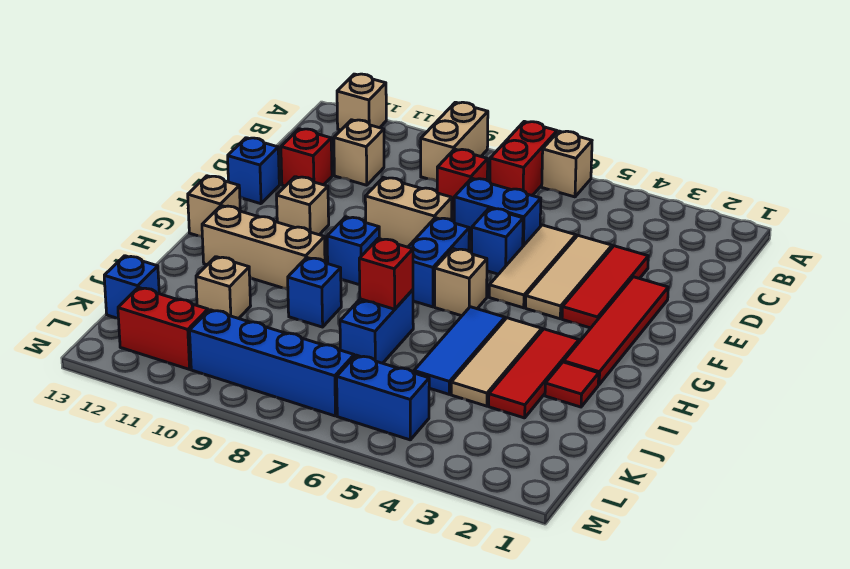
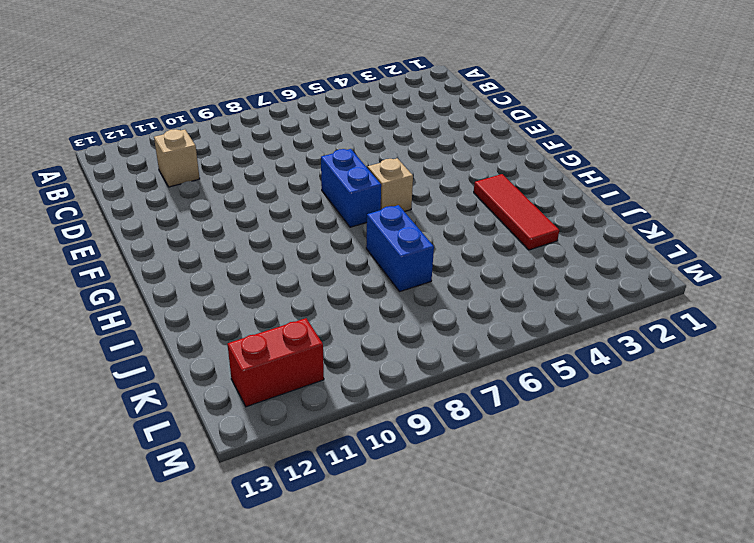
none -> tan 1x1 brick [542,131,592,197]
none -> red 1x2 brick [490,121,557,196]
none -> tan 1x2 brick [421,102,488,181]
none -> tan 1x1 brick [337,74,386,130]

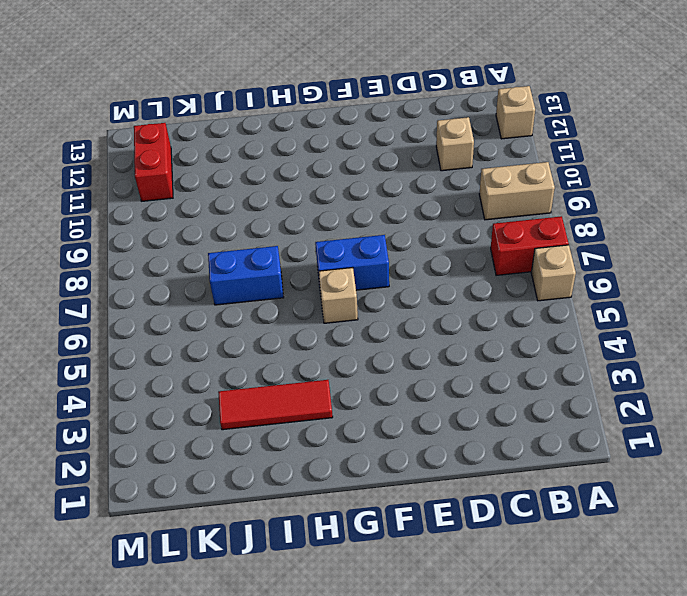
none -> red 1x1 brick [437,149,488,211]
none -> red 1x3 tile [562,246,648,328]
none -> tan 1x3 tile [526,236,612,319]
none -> tan 1x3 tile [489,225,576,308]

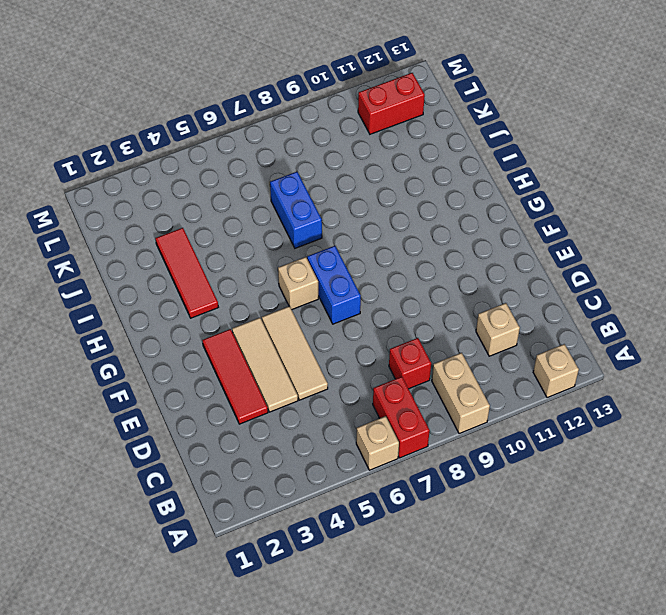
none -> blue 1x2 brick [454,178,541,246]
none -> red 1x1 brick [281,129,332,186]
none -> red 1x4 tile [564,277,668,385]
none -> blue 1x1 brick [472,208,523,274]

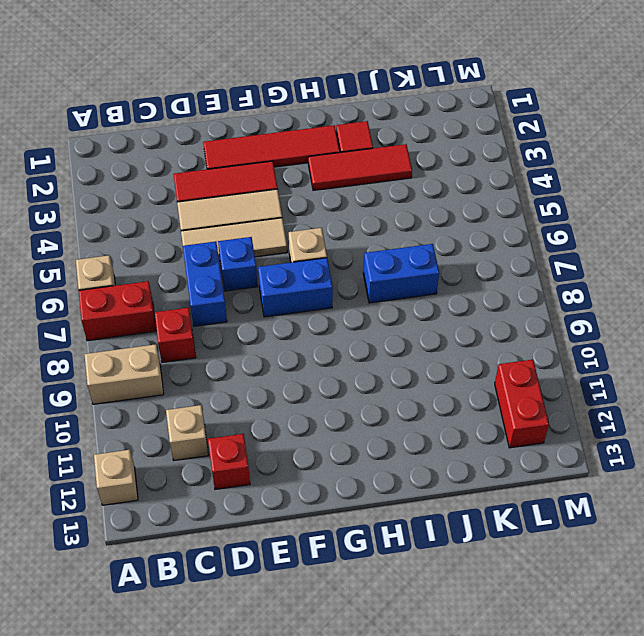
none -> tan 1x2 brick [365,177,452,247]
none -> blue 1x1 brick [228,138,279,204]
none -> tan 1x1 brick [277,177,329,235]
none -> blue 1x1 brick [327,217,379,285]

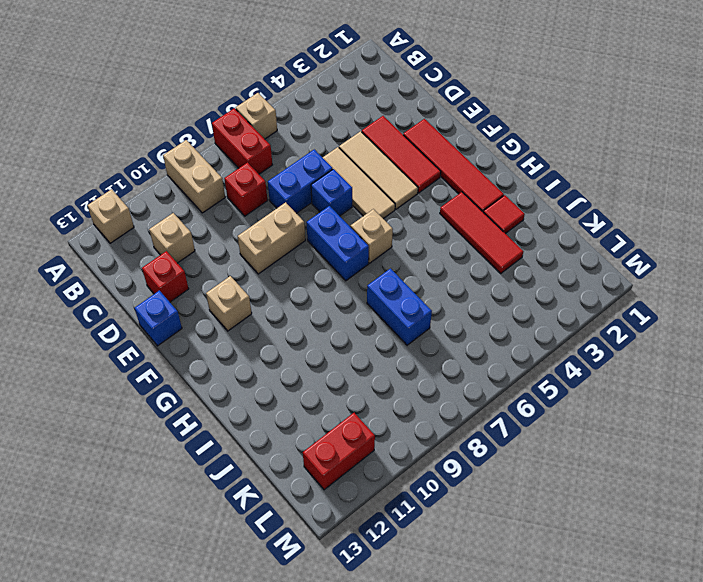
none -> blue 1x1 brick [327,217,379,285]
none -> tan 1x1 brick [188,176,240,236]
none -> tan 1x3 tile [451,318,542,406]
none -> blue 1x3 tile [414,307,505,394]

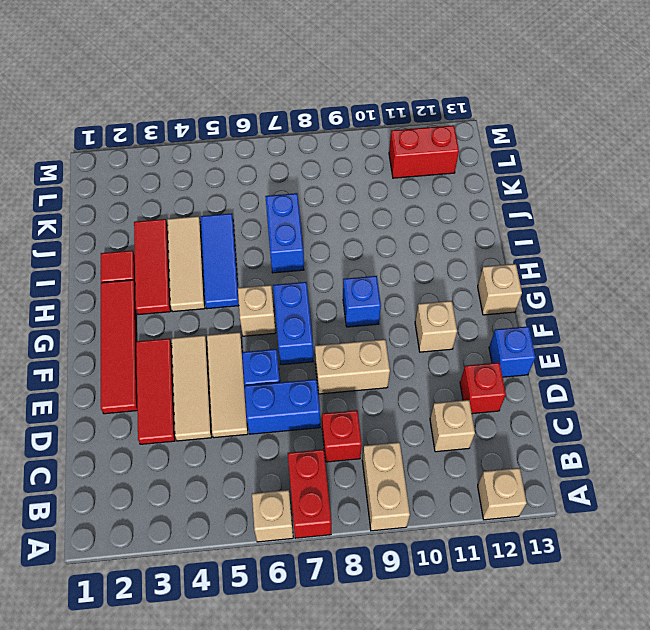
none -> tan 1x3 brick [202,206,325,289]
none -> blue 1x1 brick [288,257,341,327]
none -> tan 1x1 brick [196,257,251,319]
none -> blue 1x1 brick [104,256,159,318]

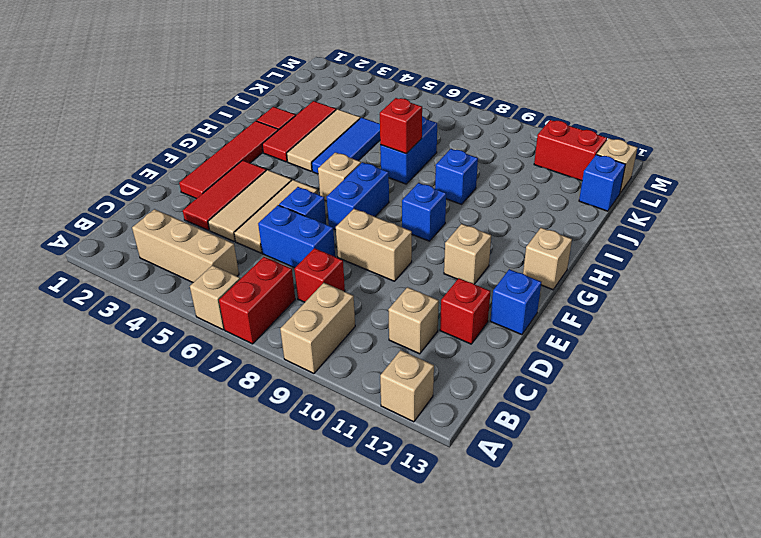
tan 1x3 brick [132,209,239,283] -> tan 1x3 brick moved to [202,206,325,289]
tan 1x1 brick [597,138,637,193] -> tan 1x1 brick moved to [196,257,251,319]
none -> blue 1x2 brick [337,355,429,440]
none -> blue 1x4 brick [190,310,354,416]

